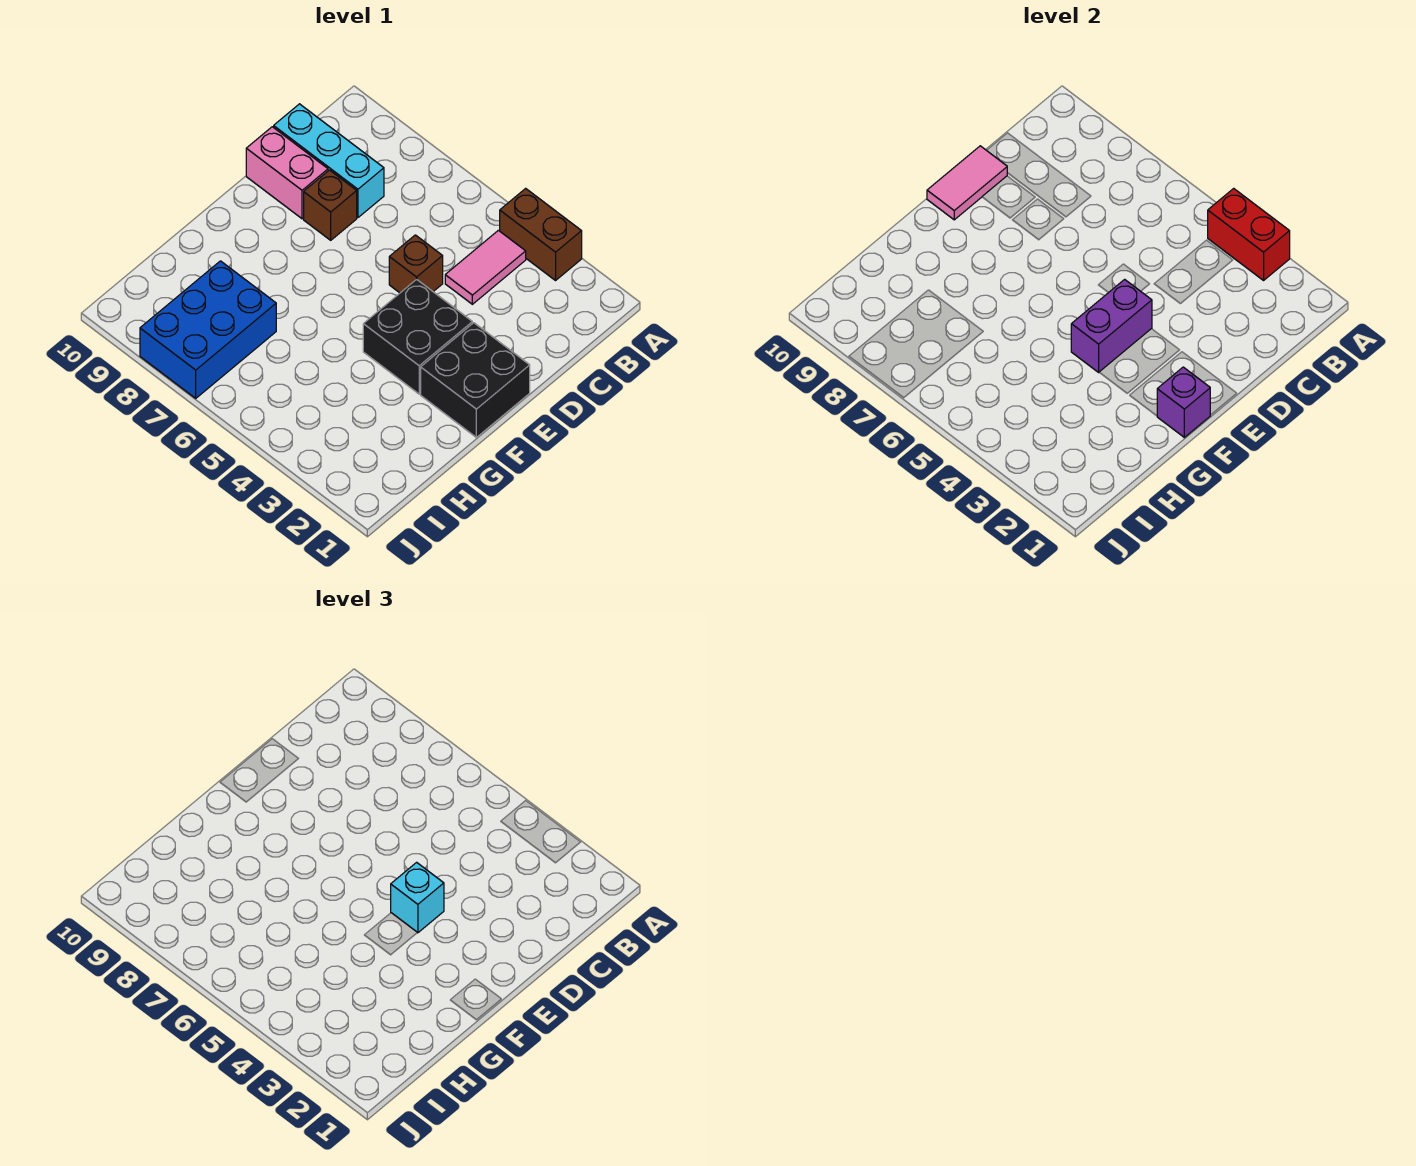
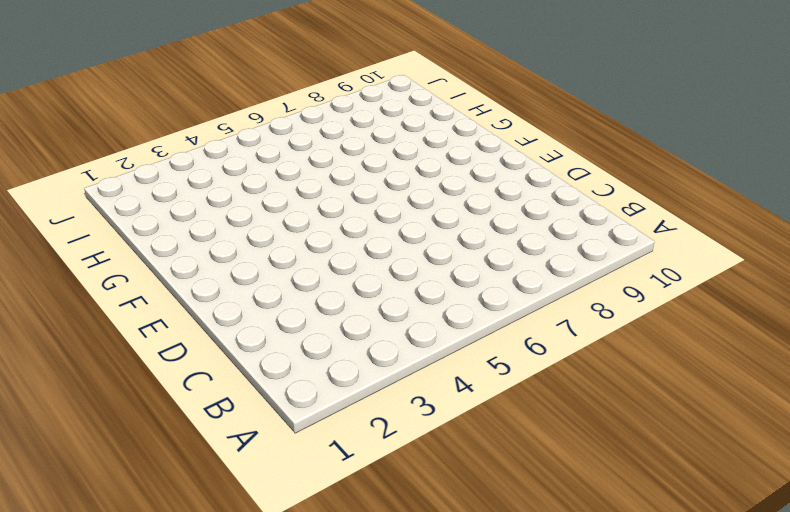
none -> brown 1x2 brick [500,188,582,280]
none -> pink 1x2 tile [445,230,526,304]
none -> cyan 1x3 brick [274,104,384,218]

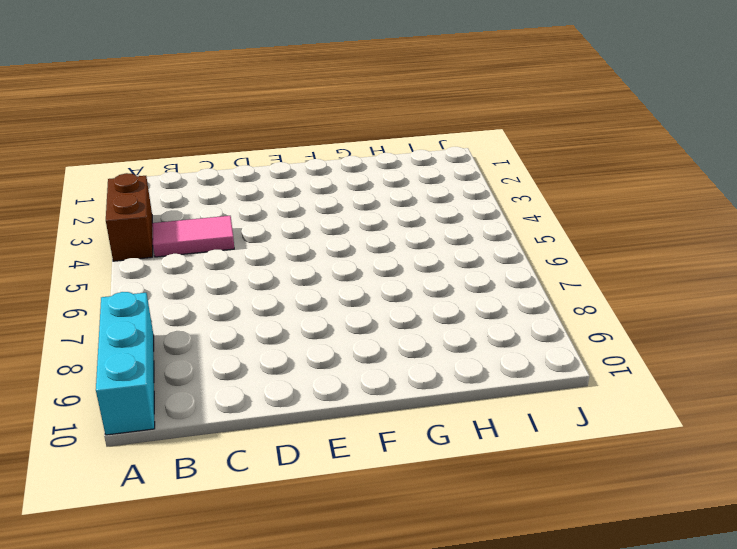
cyan 1x3 brick [96,292,155,435] -> cyan 1x3 brick moved to [274,104,384,218]
none -> brown 1x1 brick [389,235,443,293]
none -> brown 1x1 brick [304,170,357,240]
none -> pink 1x2 brick [246,127,328,219]

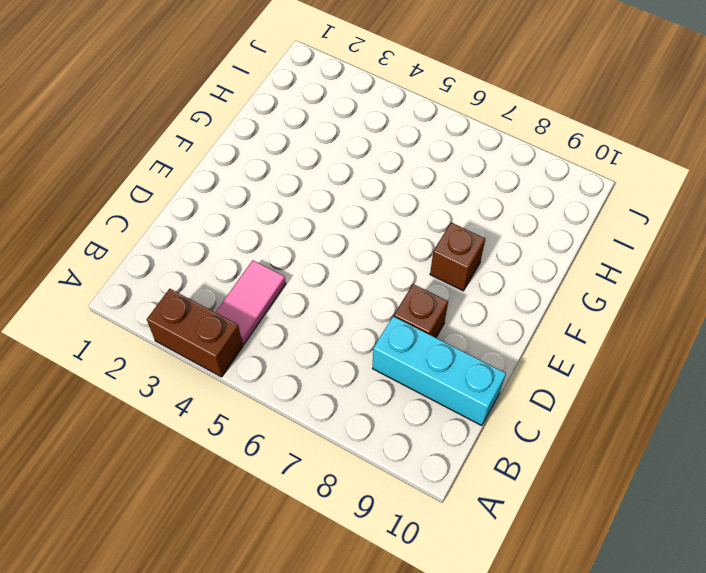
brown 1x1 brick [430,223,485,291] -> brown 1x1 brick moved to [389,235,443,293]
none -> pink 1x2 brick [246,127,328,219]
none -> black 2x2 brick [421,323,530,437]
none -> black 2x2 brick [363,279,472,394]

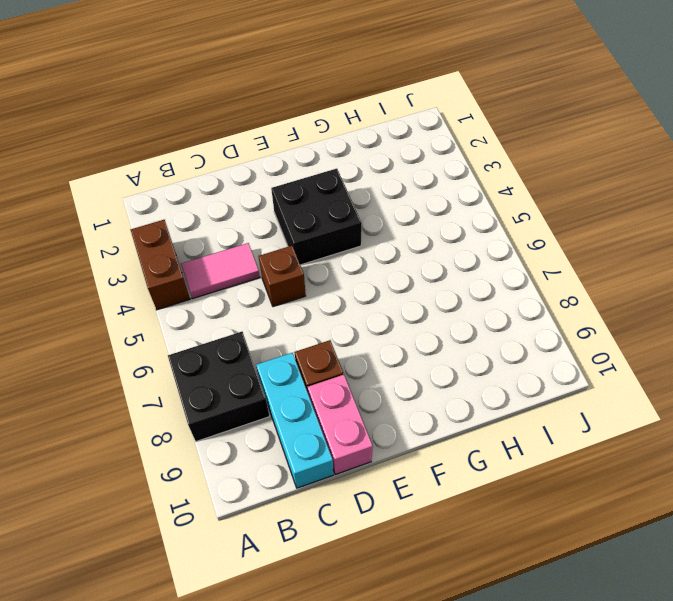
black 2x2 brick [168,332,269,442] -> black 2x2 brick moved to [421,323,530,437]
none -> blue 2x3 brick [140,261,276,398]
none -> red 1x2 brick [1208,188,1290,280]
none -> pink 1x2 tile [927,146,1007,220]

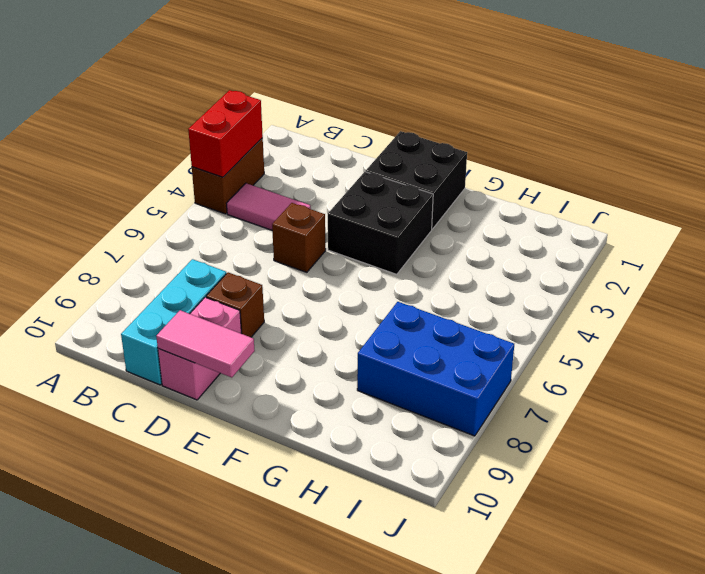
none -> purple 1x2 brick [1071,279,1152,372]
none -> purple 1x1 brick [1157,367,1210,437]
none -> cyan 1x1 brick [391,862,444,933]

